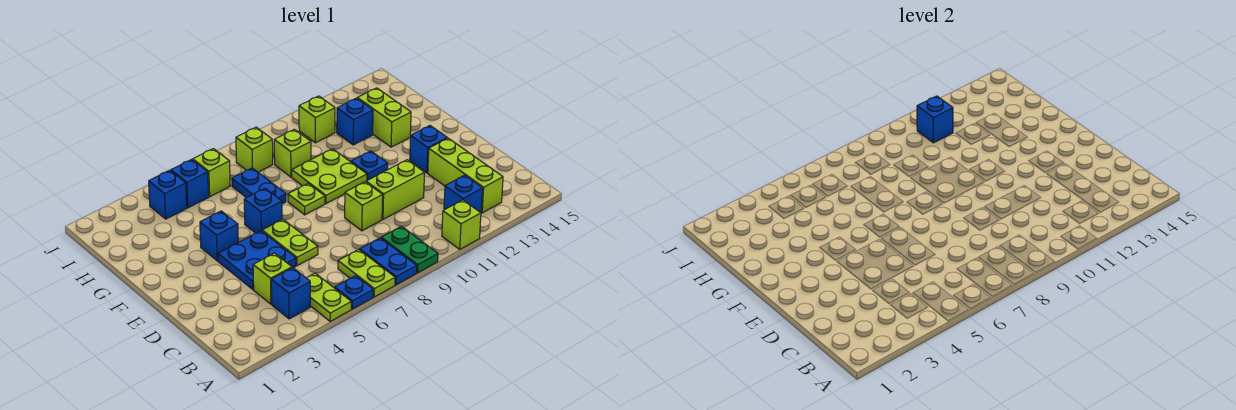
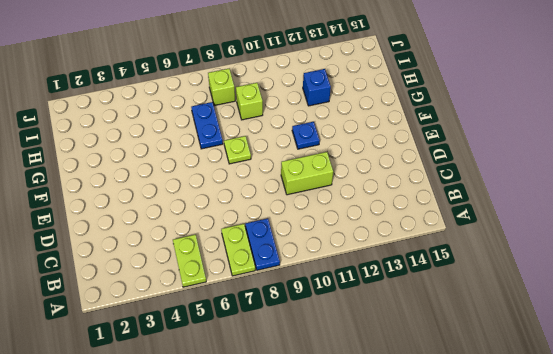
none -> blue 1x1 plate [335,276,373,309]
none -> green 1x2 plate [381,226,438,273]
none -> lime 1x1 brick [442,200,481,249]
none -> blue 1x1 brick [271,268,310,319]

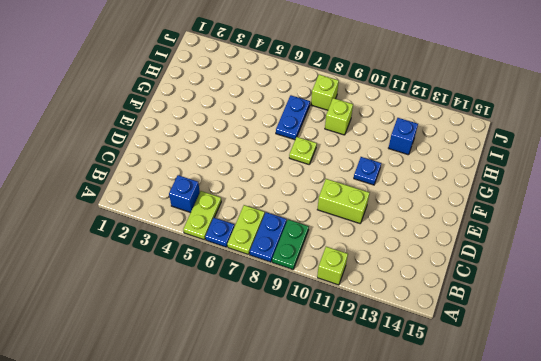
none -> blue 1x1 brick [444,175,483,213]
none -> lime 1x3 brick [428,138,503,213]
none -> lime 1x1 brick [253,253,292,304]
none -> blue 2x2 plate [218,231,296,289]

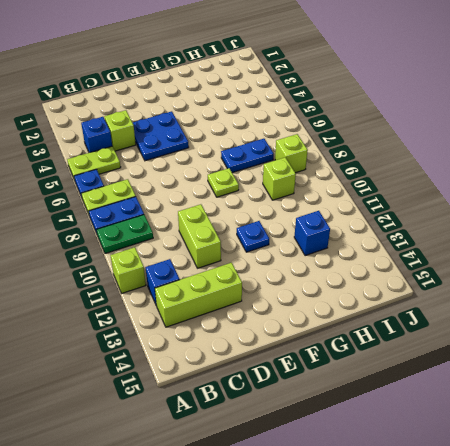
none -> lime 1x2 plate [262,219,318,266]
none -> lime 1x1 brick [345,182,383,231]
none -> blue 1x1 brick [410,125,447,173]
none -> blue 1x1 brick [200,211,238,261]

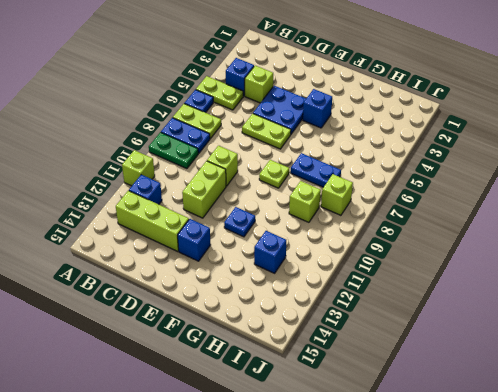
none -> blue 1x1 brick [244,189,282,233]
none -> lime 2x2 plate [292,149,367,204]
none -> lime 1x2 brick [357,88,411,147]
none -> blue 1x1 brick [149,170,187,219]

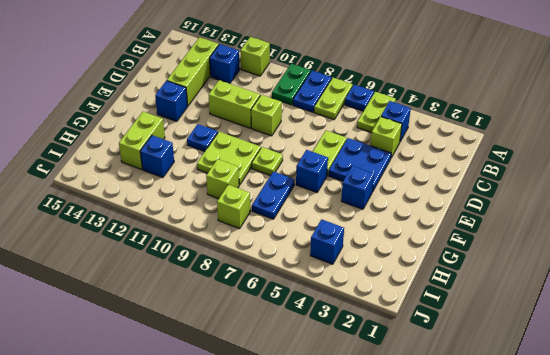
none -> blue 1x1 brick [171,159,209,208]
none -> lime 1x1 brick [193,149,230,197]
none -> lime 1x1 brick [299,96,335,143]
none -> blue 1x1 brick [917,96,953,143]

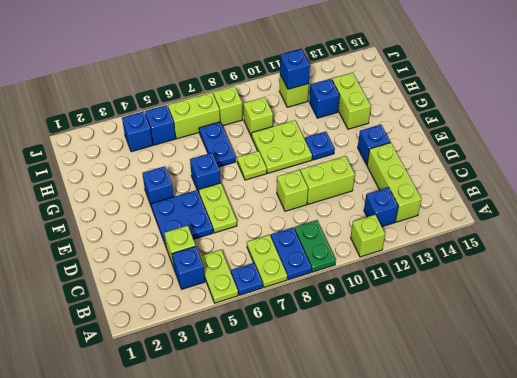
lime 1x2 brick [168,93,220,139] -> lime 1x1 brick [193,149,230,197]

